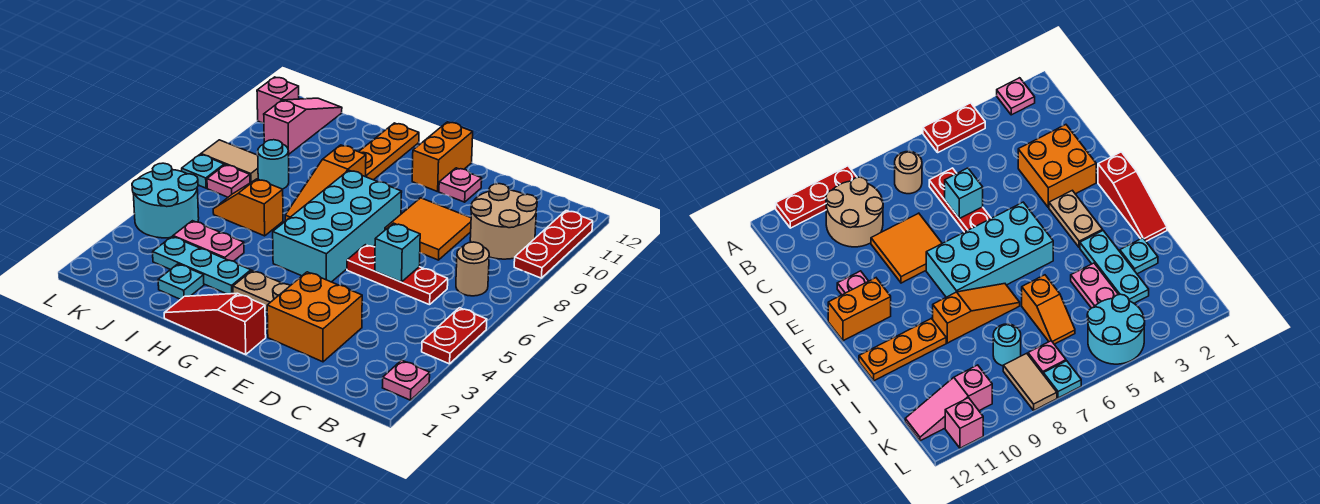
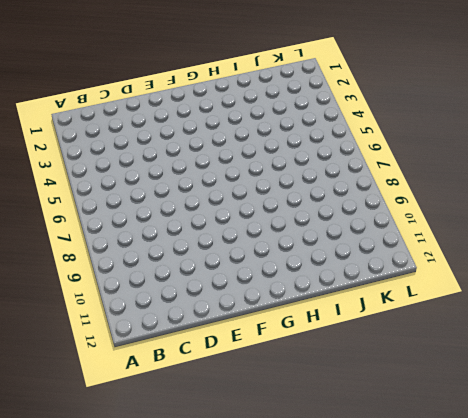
none -> pink 1x1 plate [383,360,430,400]
none -> red 1x2 plate [422,308,487,364]
none -> red 1x3 plate [514,210,593,278]

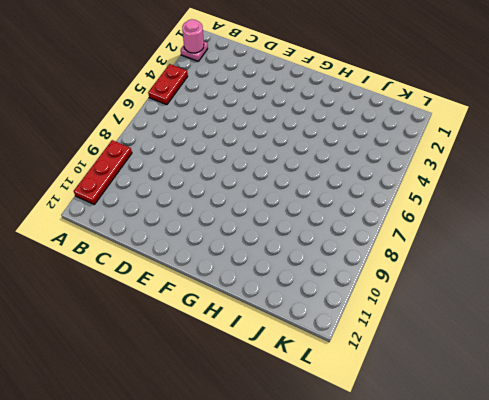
pink 1x1 round brick [182,19,204,53] -> none
none -> tan 1x1 round brick [456,242,489,296]
none -> tan 2x2 round brick [470,184,537,259]
none -> red 1x3 plate [347,245,448,305]

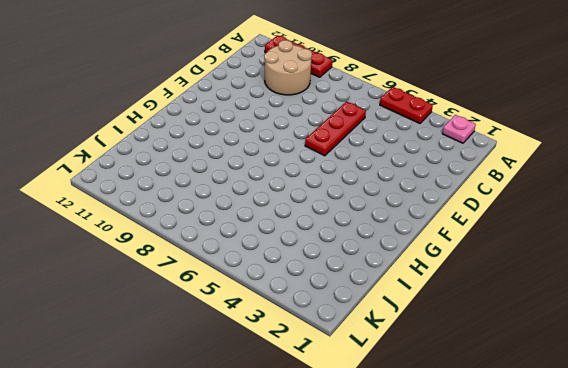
none -> tan 1x1 round brick [456,242,489,296]
none -> orange 2x2 brick [267,272,362,362]
none -> orange 2x2 tile [385,198,471,260]

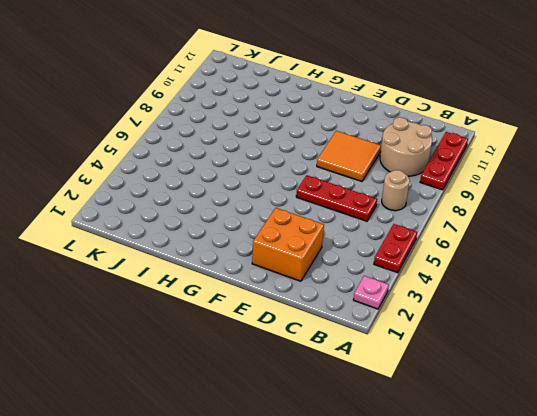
none -> pink 1x1 plate [439,168,482,202]
none -> red 1x3 slope [164,294,266,355]
none -> tan 1x2 plate [233,271,290,311]

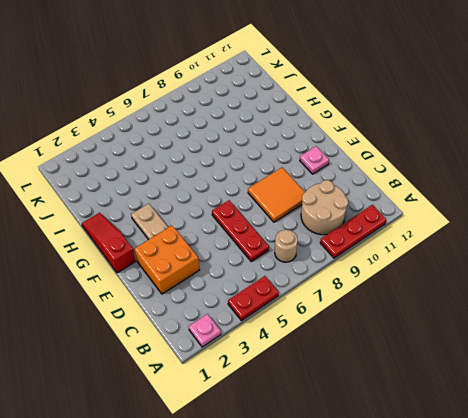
none -> cyan 2x4 brick [273,170,402,282]
none -> orange 1x2 brick [412,122,473,192]
none -> cyan 1x3 plate [153,236,251,294]

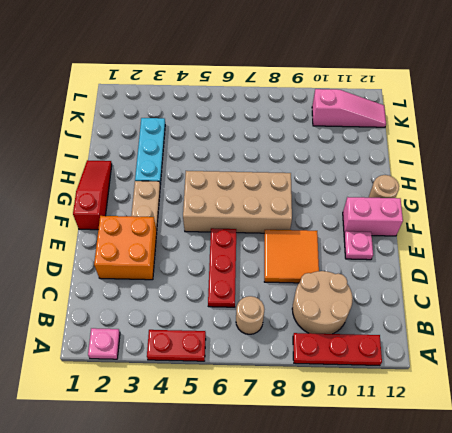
tan 2x4 brick [183,171,292,233] -> cyan 2x4 brick [273,170,402,282]
pink 1x2 brick [343,197,403,236] -> orange 1x2 brick [412,122,473,192]
tan 1x1 round brick [369,175,399,198] -> none
none -> orange 1x3 slope [285,145,366,221]
none -> orange 1x3 plate [359,123,419,180]
none -> cyan 1x1 plate [158,264,204,299]

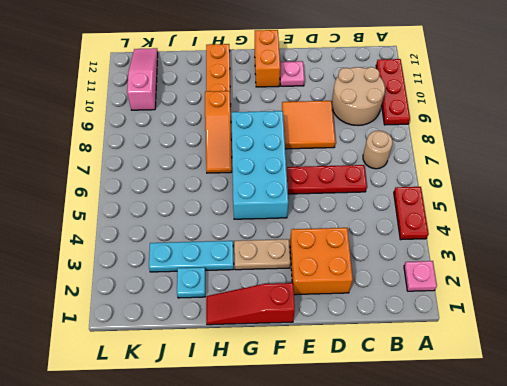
none -> pink 1x2 plate [173,221,244,261]
none -> orange 1x2 slope [213,179,283,236]
none -> cyan 1x1 round brick [258,140,289,189]

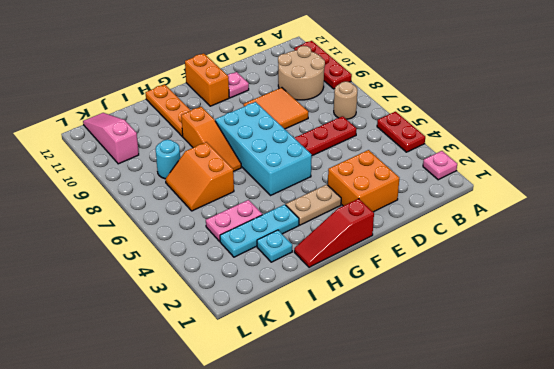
orange 2x2 slope [165,142,234,211] -> orange 1x2 slope [213,179,283,236]
none -> cyan 2x2 round brick [132,163,199,238]
none -> pink 1x1 plate [207,165,250,197]
none -> tan 1x2 tile [201,140,258,183]

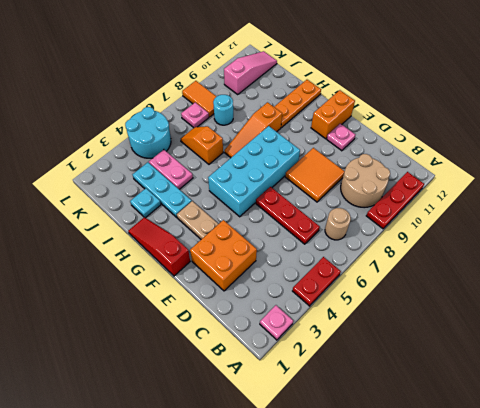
orange 1x2 tile [182,81,217,117] -> tan 1x2 tile [201,140,258,183]
none -> cyan 1x1 plate [182,154,224,188]
none -> pink 1x1 brick [257,77,299,123]
none -> cyan 1x1 brick [375,223,420,282]

